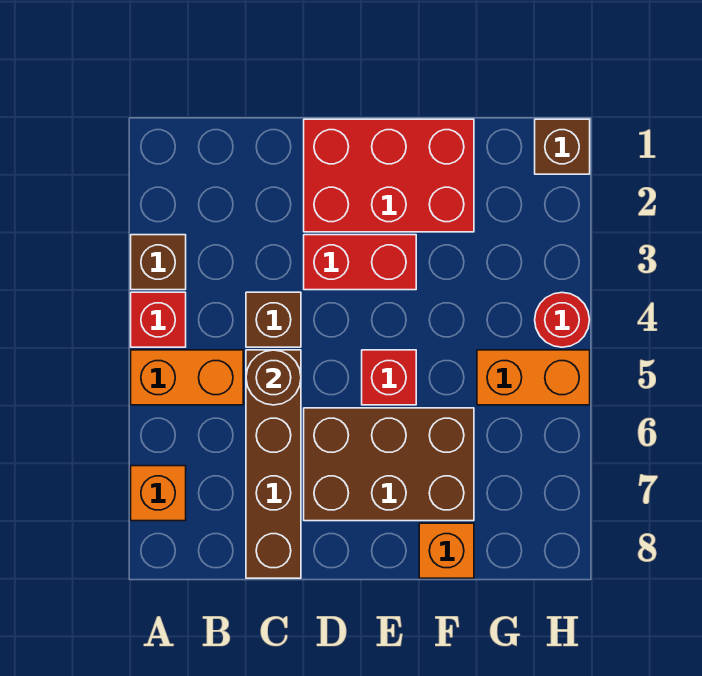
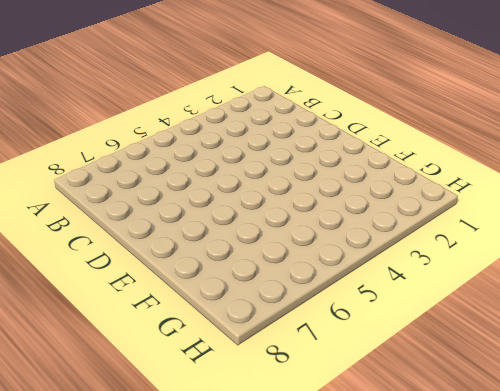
none -> brown 1x1 brick [131,235,186,290]
none -> red 1x1 brick [131,292,186,347]
none -> orange 1x2 brick [131,350,243,405]

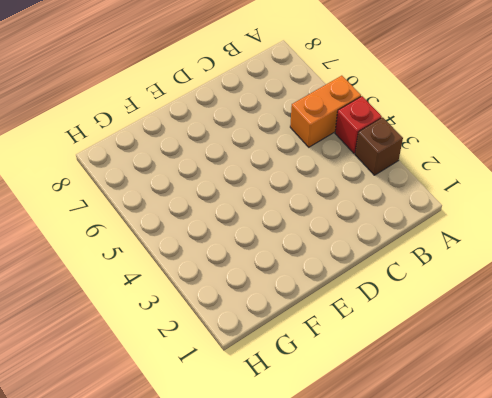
none -> orange 1x1 brick [131,466,186,521]
none -> brown 1x1 brick [246,292,301,347]
none -> brown 1x4 brick [246,350,301,578]

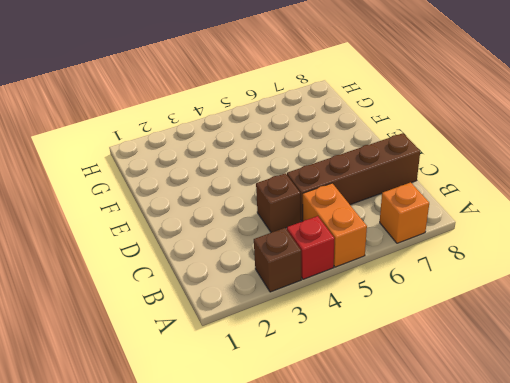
none -> red 2x3 brick [304,119,474,232]
none -> red 1x2 brick [304,235,416,290]
none -> brown 2x3 brick [304,408,474,521]

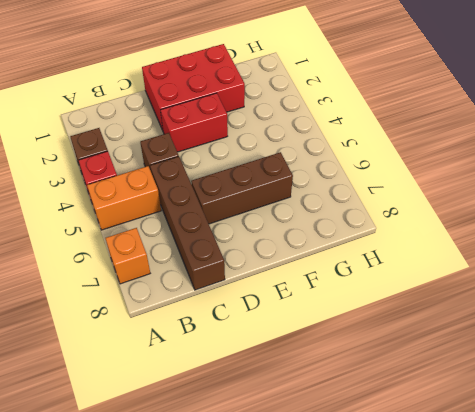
brown 1x3 brick [191,152,293,224] -> brown 2x3 brick [304,408,474,521]
none -> red 1x1 brick [362,350,416,405]
none -> orange 1x1 brick [419,523,474,578]
none -> orange 1x2 brick [477,350,590,405]

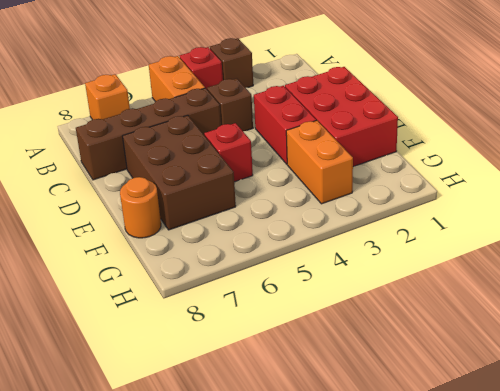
orange 1x2 brick [286,120,353,204] -> orange 1x2 brick moved to [477,350,590,405]
orange 1x1 round brick [120,177,161,238] -> orange 1x1 brick [419,523,474,578]
none -> brown 1x1 brick [535,119,590,174]
none -> red 1x1 round brick [535,293,590,347]
none -> brown 1x1 round brick [246,350,301,405]

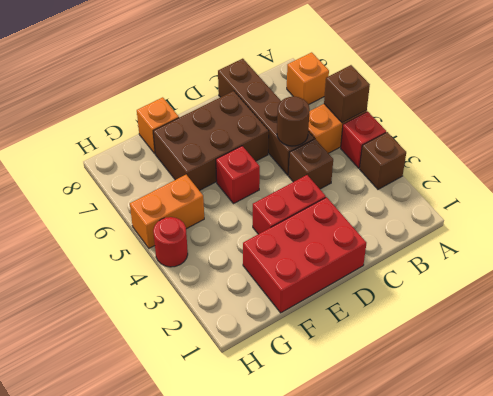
brown 1x1 brick [324,65,370,123] -> brown 1x1 brick moved to [535,119,590,174]

